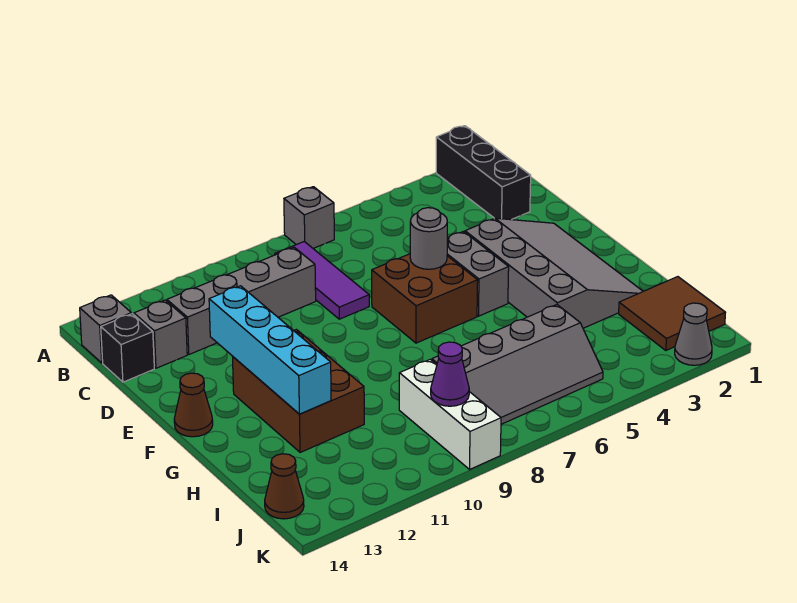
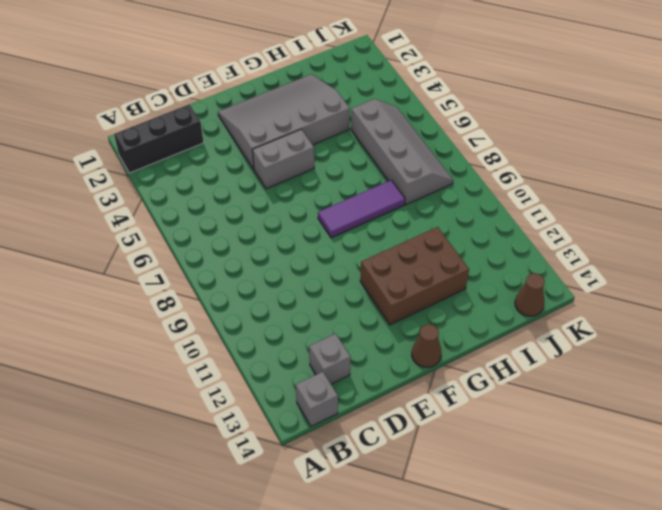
purple 1x3 tile [318,180,405,238] -> purple 1x3 tile moved to [275,241,369,319]
none -> grey 1x1 brick [284,187,334,248]
none -> grey 1x4 brick [167,247,316,354]
none -> black 1x1 brick [101,314,154,382]

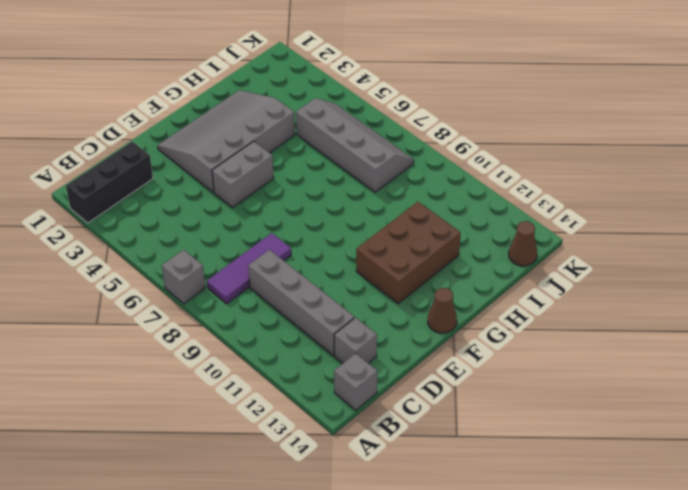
none -> black 1x1 brick [101,314,154,382]
none -> brown 2x2 brick [372,254,478,343]
none -> brown 2x2 tile [619,277,726,351]

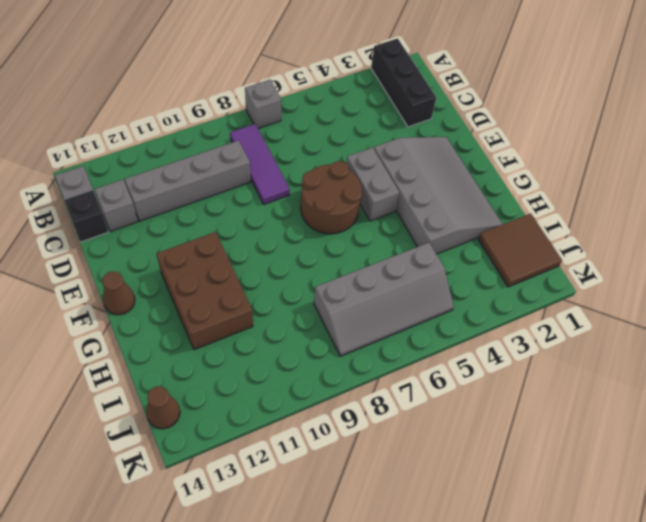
brown 2x2 round brick [301,161,362,234] -> brown 2x2 brick [372,254,478,343]
none -> white 1x3 brick [399,359,501,469]
none -> grey 1x1 cone [675,303,712,365]
none -> grey 1x1 round brick [410,208,447,269]

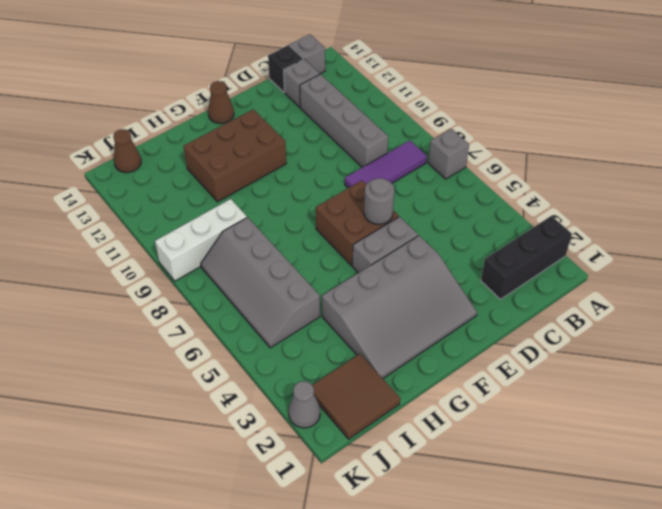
none -> cyan 1x4 brick [209,286,331,414]
none -> purple 1x1 cone [431,342,469,406]

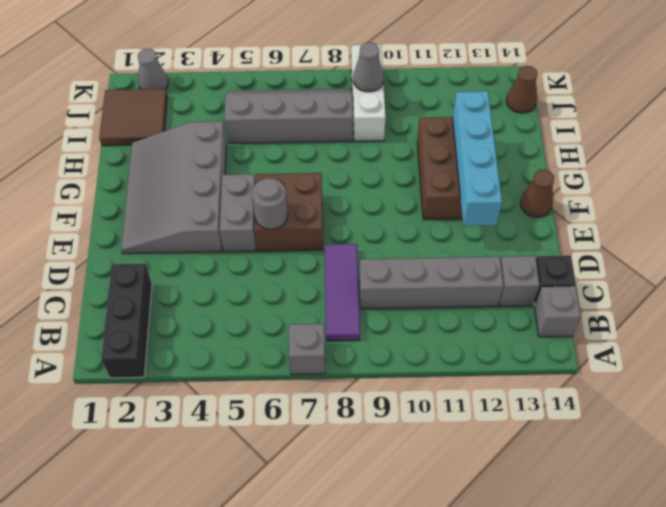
grey 1x1 cone [353,42,384,92] -> purple 1x1 cone [431,342,469,406]

